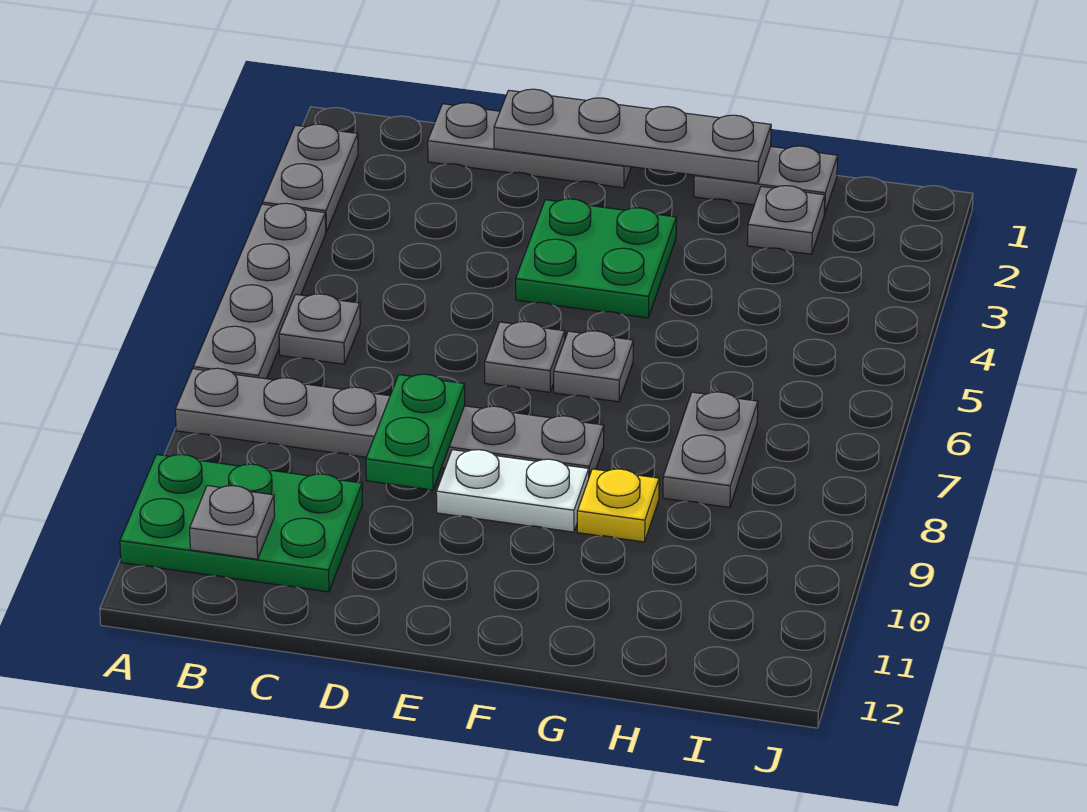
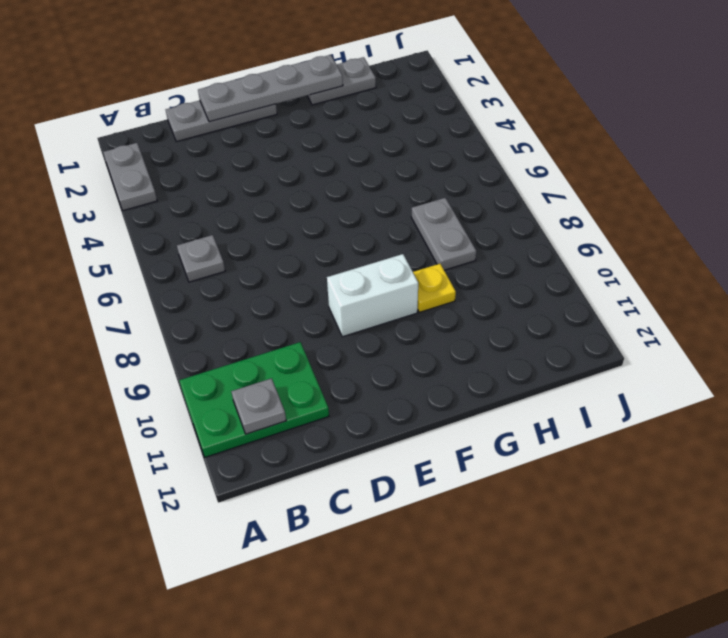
white 1x2 brick [327,254,418,337] -> white 1x2 plate [436,450,589,532]
none -> grey 1x4 plate [193,203,326,379]
none -> grey 1x6 plate [175,368,604,476]
none -> green 2x2 plate [516,199,676,318]

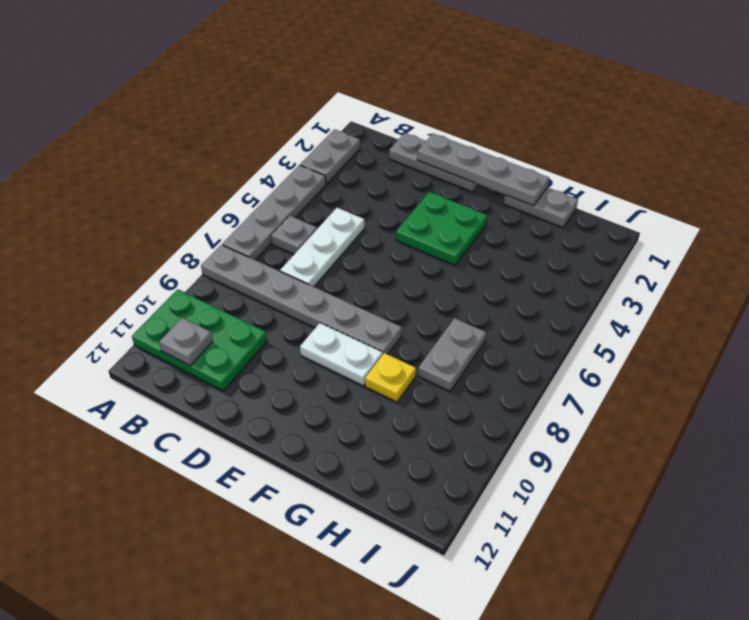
white 1x3 plate [280,208,365,287] -> none
none -> grey 1x1 plate [485,322,565,392]
none -> grey 1x1 plate [554,331,633,402]
none -> grey 1x1 plate [747,186,825,254]

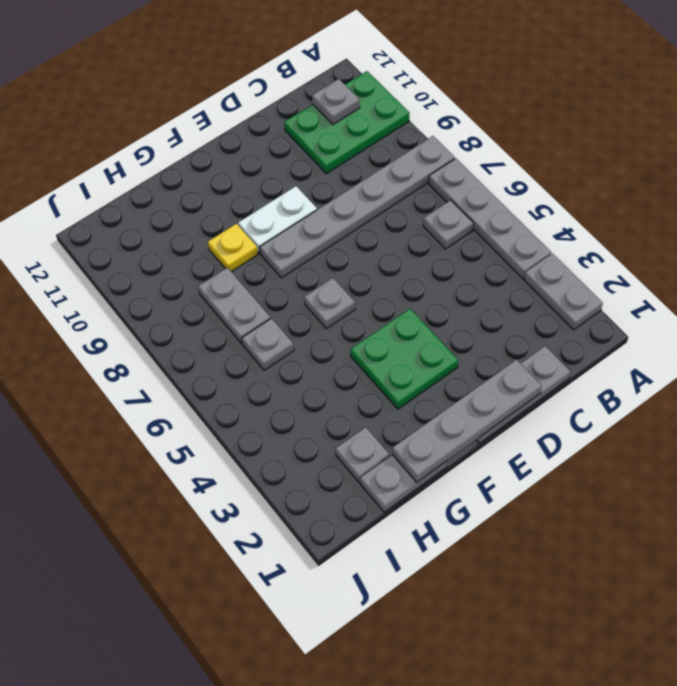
grey 1x1 plate [242,318,294,370] -> grey 1x1 plate moved to [485,322,565,392]
none -> green 1x2 plate [366,374,465,490]

